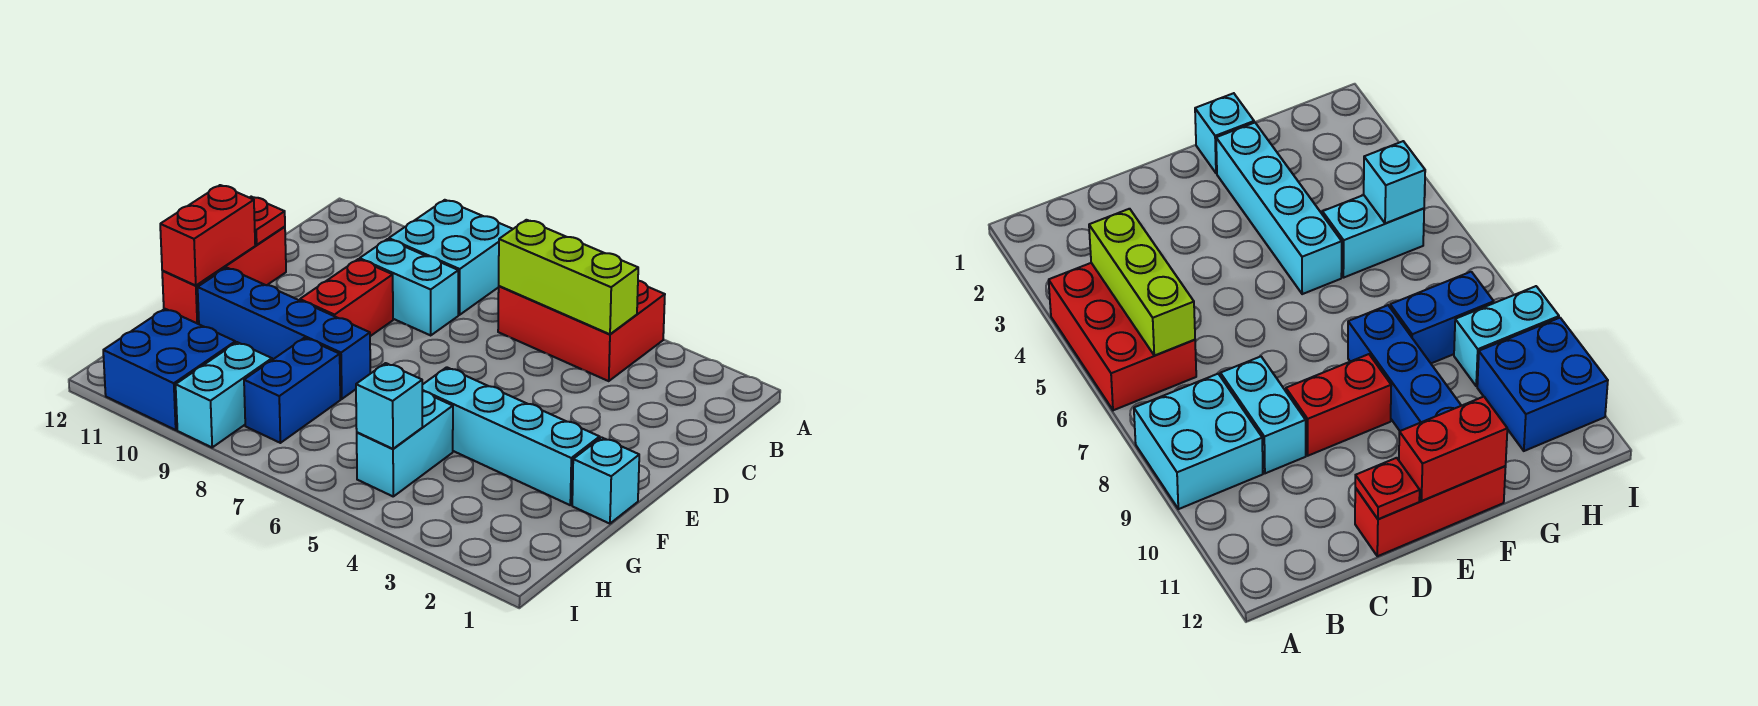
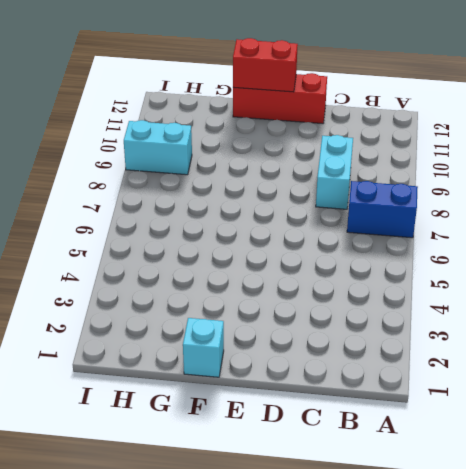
blue 1x2 brick [347,181,418,238] -> blue 1x2 brick moved to [244,338,340,443]
none -> red 2x3 brick [498,281,665,381]
none -> cyan 2x2 brick [389,200,512,315]
none -> red 1x2 brick [300,259,393,336]

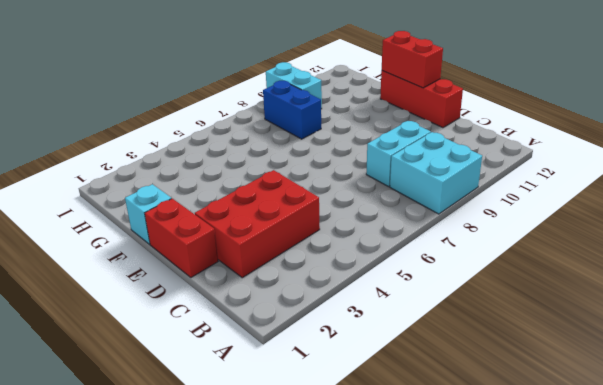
red 2x3 brick [195,170,320,278] -> red 2x3 brick moved to [498,281,665,381]
red 1x2 brick [145,199,218,277] -> red 1x2 brick moved to [300,259,393,336]
none -> cyan 1x4 brick [422,367,600,505]
none -> blue 1x4 brick [198,268,370,399]
none -> cyan 1x2 brick [357,391,453,496]

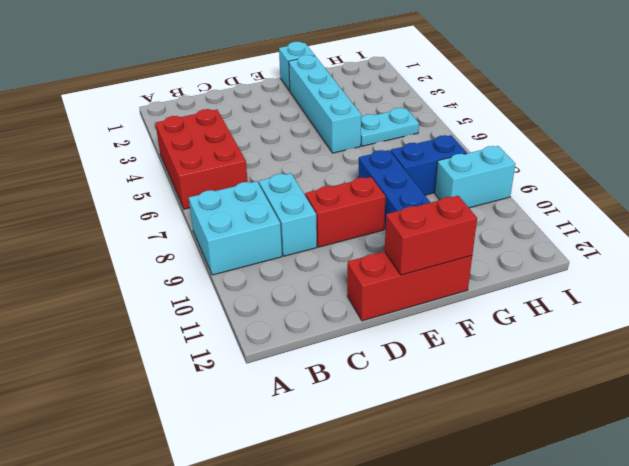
cyan 1x2 plate [361,108,419,146] -> cyan 1x2 brick [357,391,453,496]
none -> blue 2x2 brick [103,309,235,430]
none -> lime 1x3 brick [499,220,638,334]
none -> red 1x1 plate [250,197,285,245]

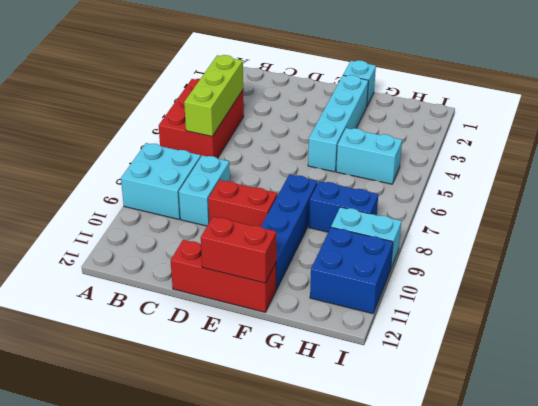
none -> red 1x1 plate [250,197,285,245]
none -> cyan 1x1 brick [356,363,422,449]

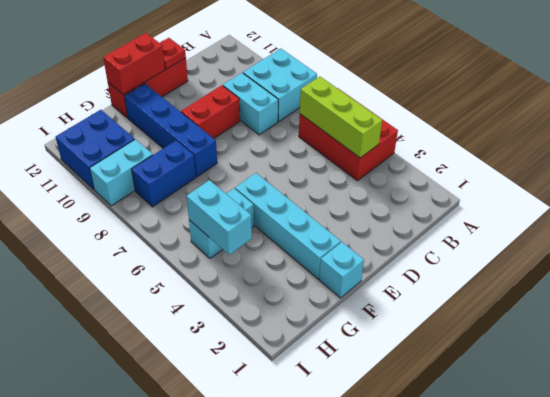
cyan 1x2 brick [187,180,252,255] -> cyan 1x1 brick [356,363,422,449]

